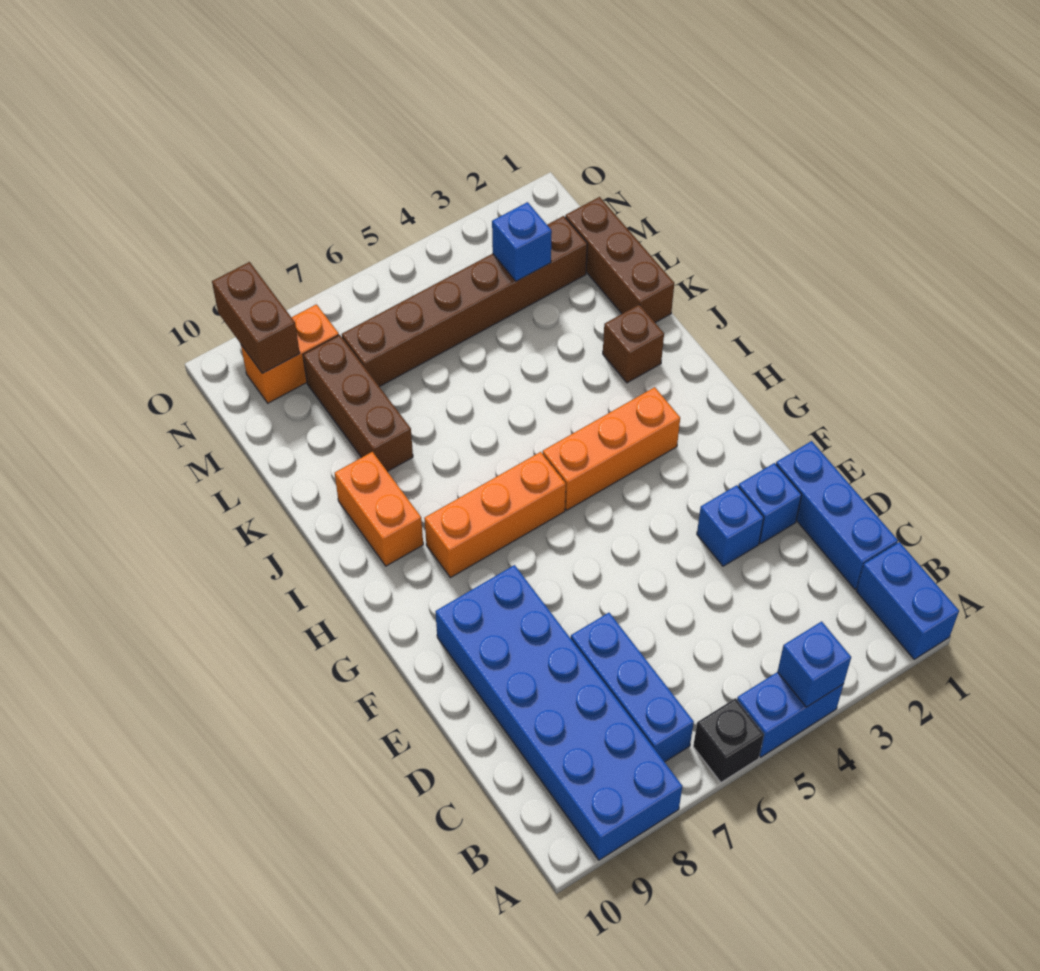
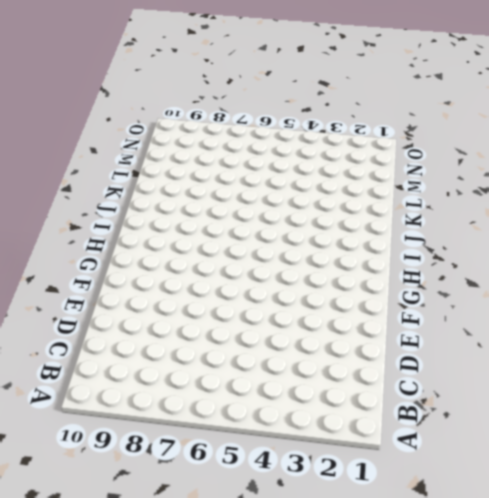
none -> blue 1x2 brick [856,542,959,659]
none -> blue 1x2 brick [737,672,844,757]
none -> black 1x1 brick [693,698,764,782]

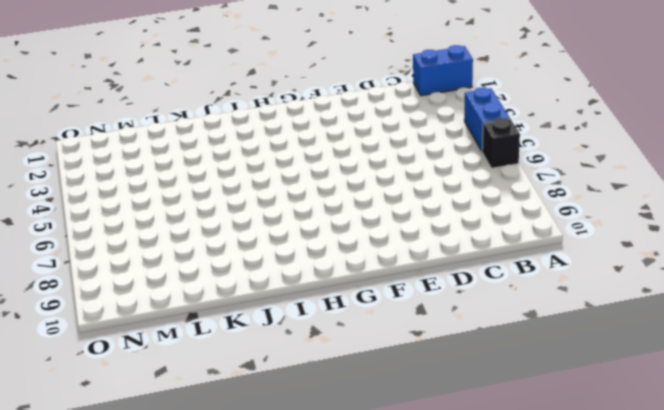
none -> blue 2x6 brick [435,565,682,860]
none -> blue 1x3 brick [571,613,694,762]
none -> blue 1x3 brick [776,441,898,589]

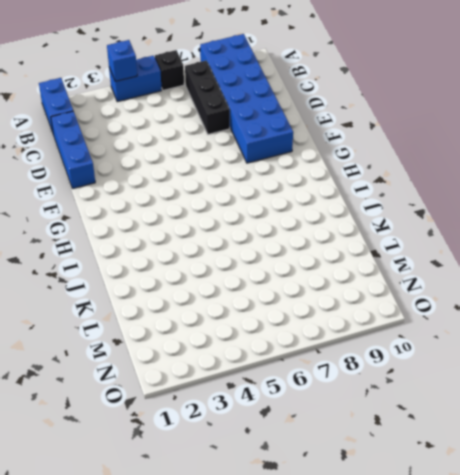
black 1x3 brick [185,61,230,134] -> blue 1x3 brick [571,613,694,762]
none -> blue 1x1 brick [738,463,802,544]
none -> blue 1x1 brick [697,485,764,566]
none -> orange 1x3 brick [543,387,680,510]

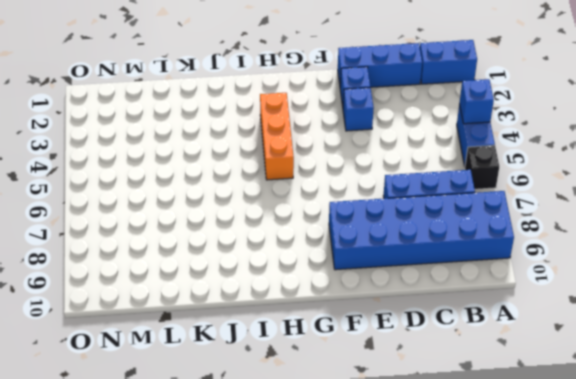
none -> orange 1x3 brick [424,452,566,578]
none -> orange 1x2 brick [335,452,423,566]
none -> brown 1x1 brick [603,305,664,383]

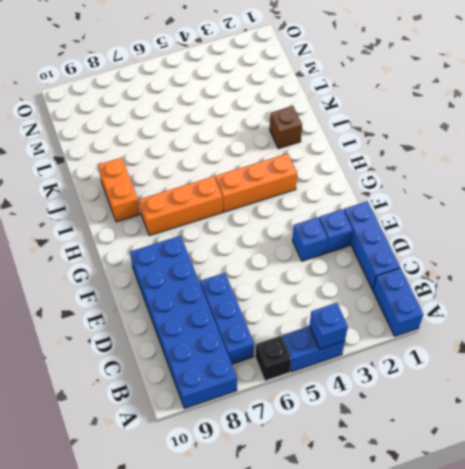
none -> brown 1x3 brick [565,197,674,323]
none -> brown 1x3 brick [303,335,413,472]
none -> brown 1x6 brick [342,216,587,387]

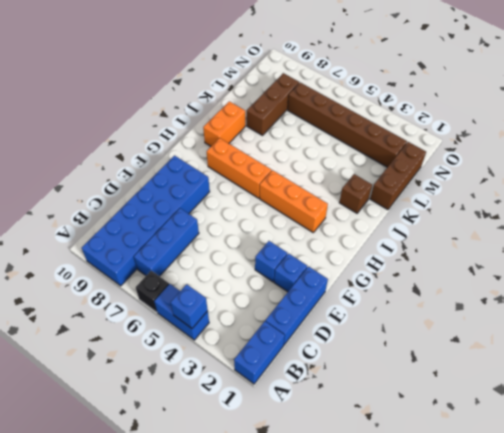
none -> orange 1x2 brick [241,304,339,403]
none -> blue 1x1 brick [492,202,552,281]
none -> brown 1x2 brick [212,262,300,373]

